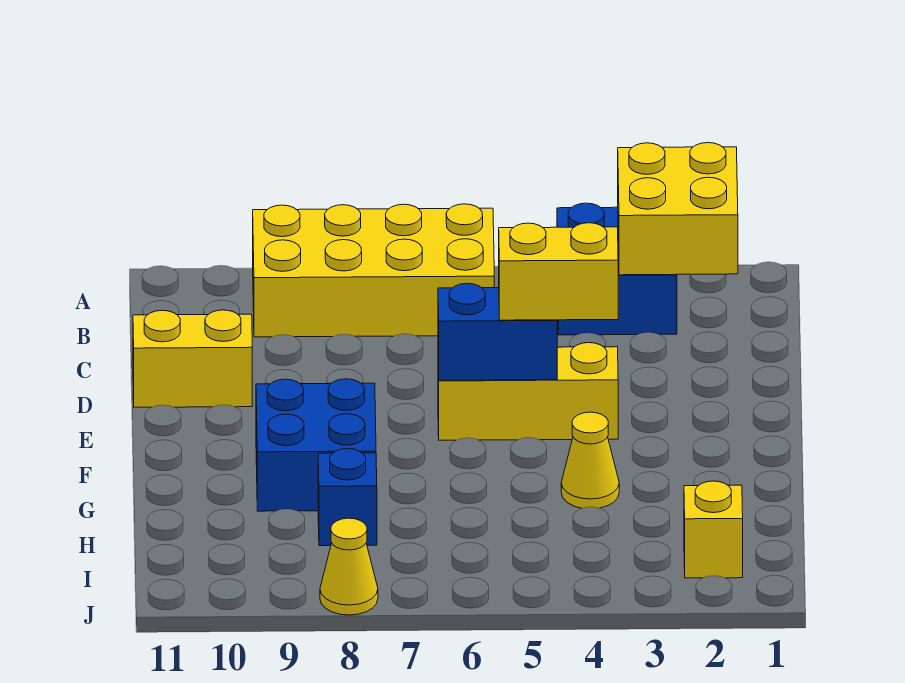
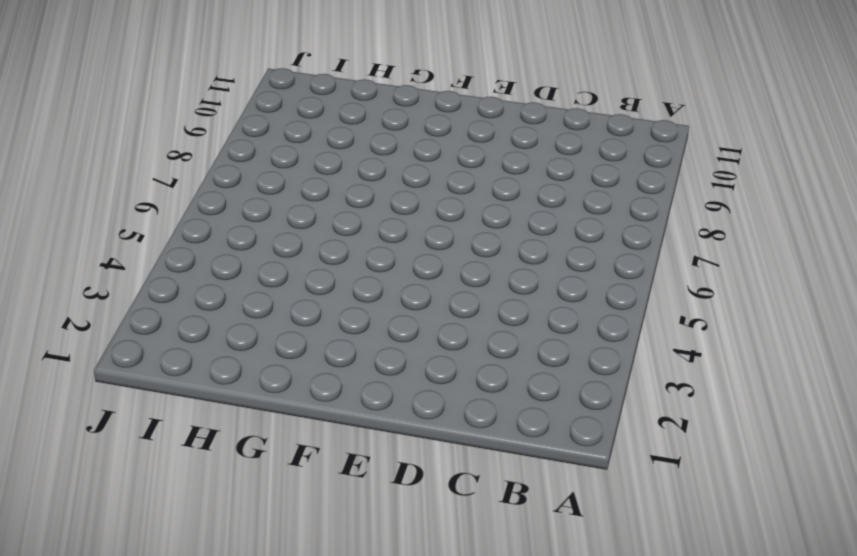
none -> blue 2x2 brick [557,203,677,335]
none -> yellow 2x4 brick [253,204,494,337]
none -> yellow 1x2 brick [133,310,252,407]

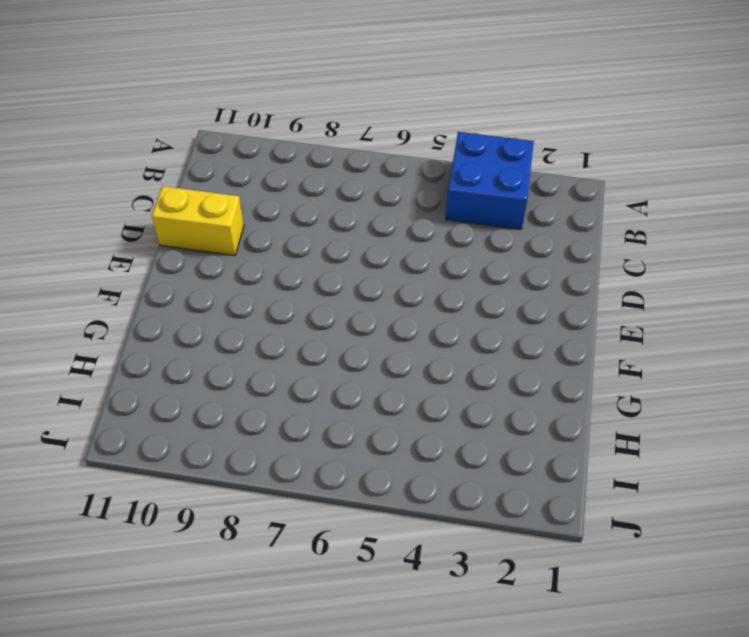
none -> yellow 2x4 brick [253,204,494,337]
none -> yellow 1x3 brick [438,343,618,440]
none -> blue 2x2 brick [256,379,376,511]

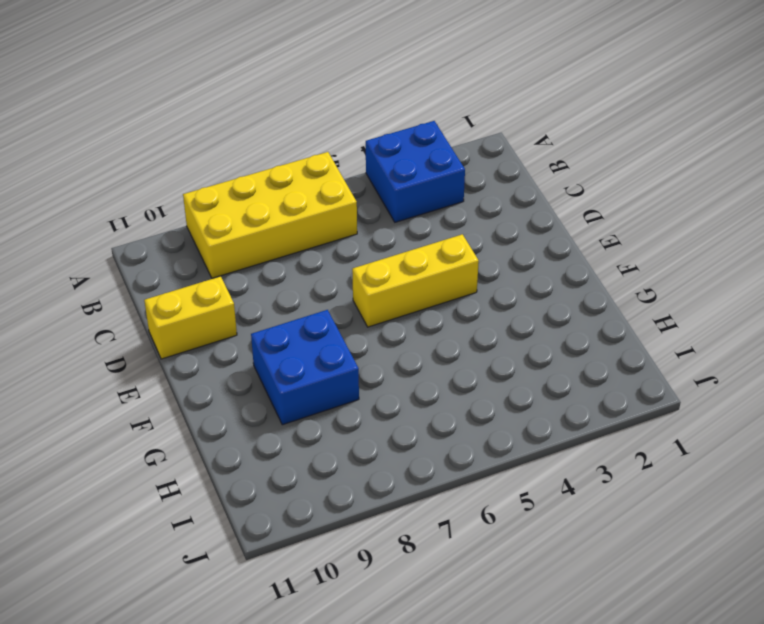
none -> yellow 1x1 cone [561,412,619,508]
none -> blue 1x1 brick [318,449,377,546]
none -> yellow 1x1 brick [684,481,743,578]

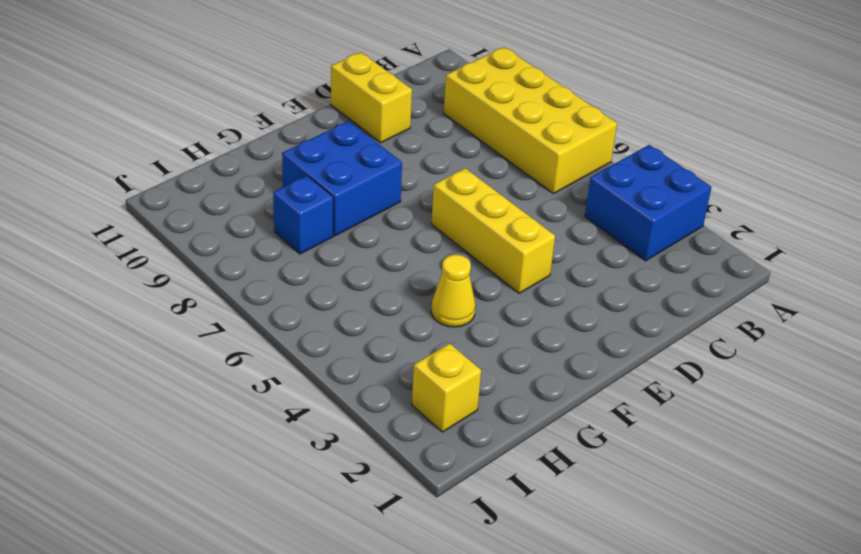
none -> yellow 1x1 cone [320,518,378,615]
none -> yellow 2x2 brick [618,143,738,275]
none -> blue 1x2 brick [438,284,557,381]

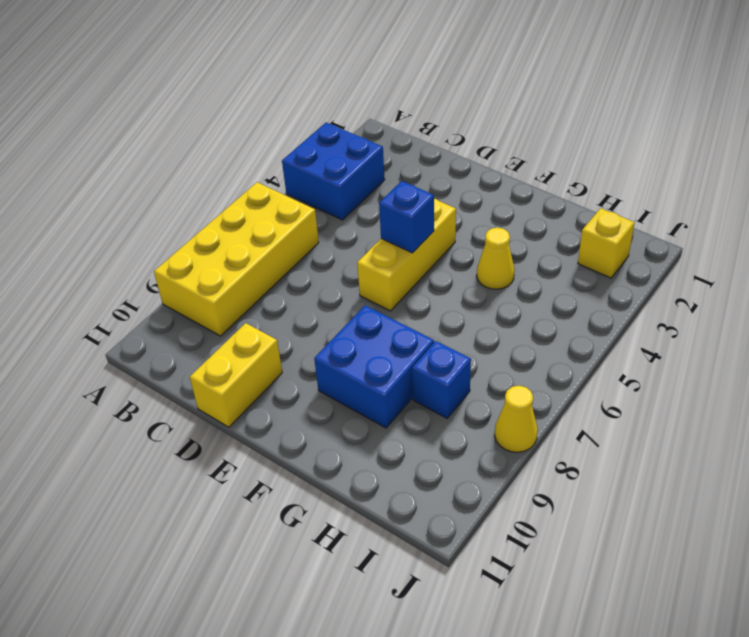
blue 1x1 brick [379,181,434,253] -> blue 1x2 brick [438,284,557,381]
none -> yellow 2x2 brick [618,143,738,275]
none -> yellow 1x2 brick [499,223,618,320]

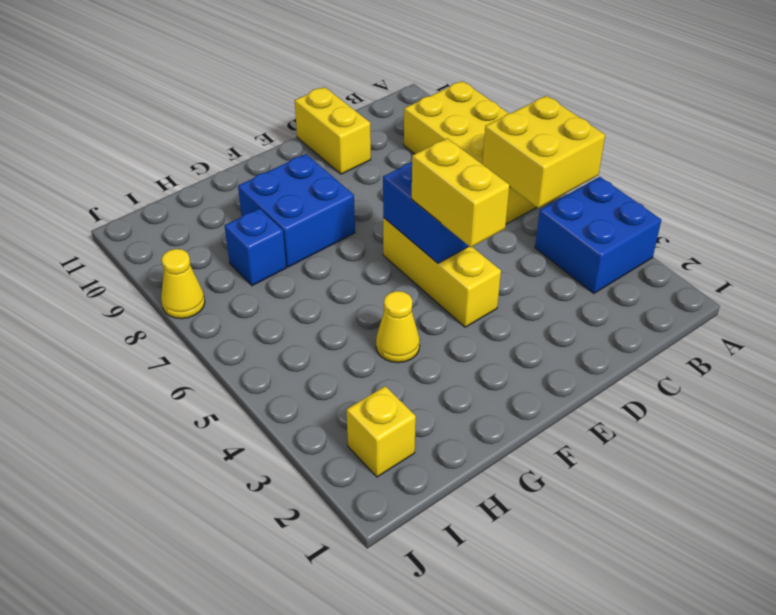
yellow 2x2 brick [482,96,605,208] -> yellow 2x2 brick moved to [618,143,738,275]

